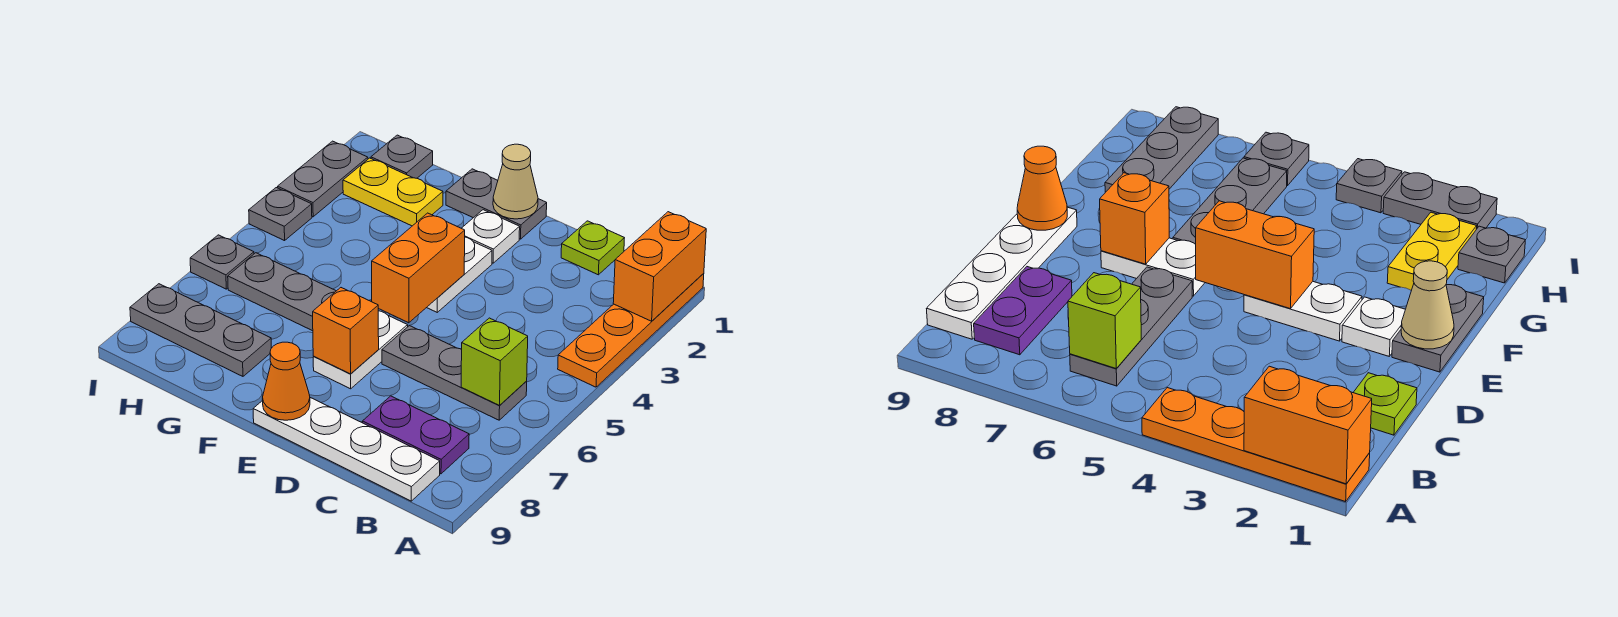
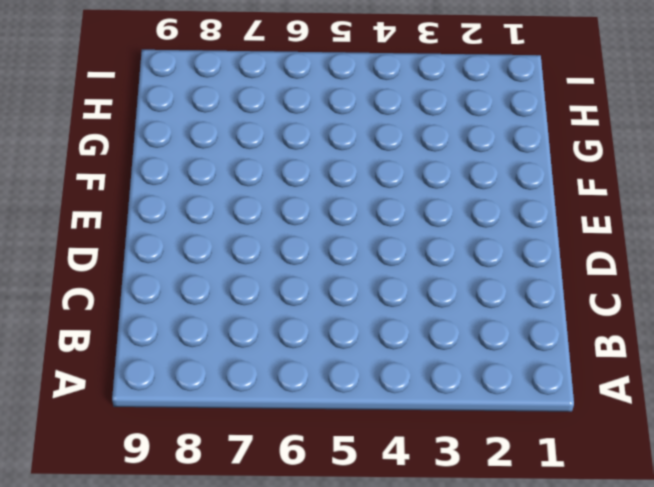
none -> orange 1x4 plate [558,273,704,387]
none -> grey 1x3 plate [382,326,527,420]
none -> purple 1x2 plate [363,396,469,474]

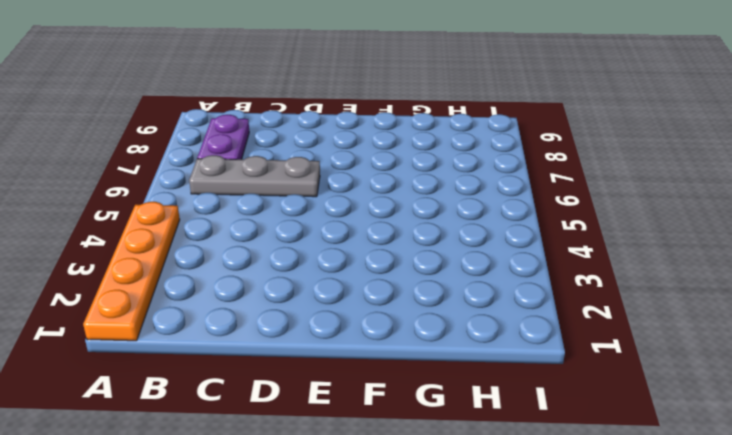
purple 1x2 plate [197,115,249,159] -> purple 1x2 plate turned to [363,396,469,474]
none -> white 1x4 plate [253,398,440,501]
none -> lime 1x1 plate [561,221,624,275]
none -> grey 1x2 plate [446,169,547,239]

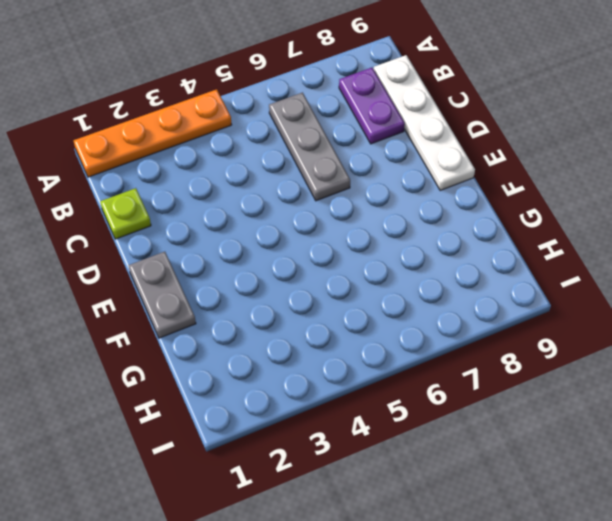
none -> white 1x1 plate [461,210,520,263]
none -> white 1x2 plate [427,237,492,312]
none -> white 1x2 plate [313,311,408,389]

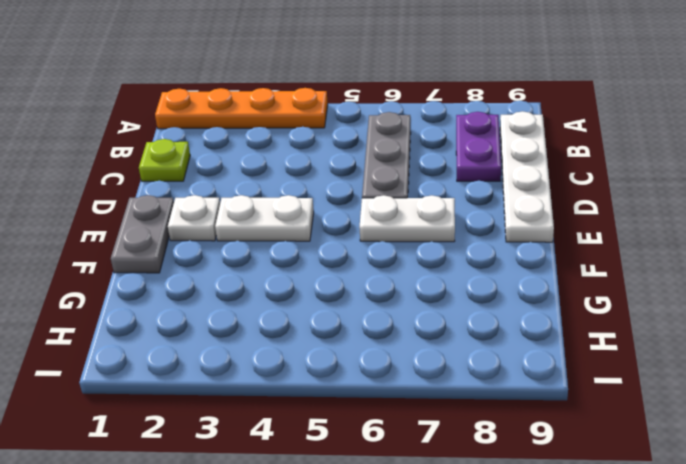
none -> grey 1x3 plate [228,253,336,331]
none -> yellow 1x2 plate [343,158,443,226]
none -> grey 1x3 plate [130,284,271,376]

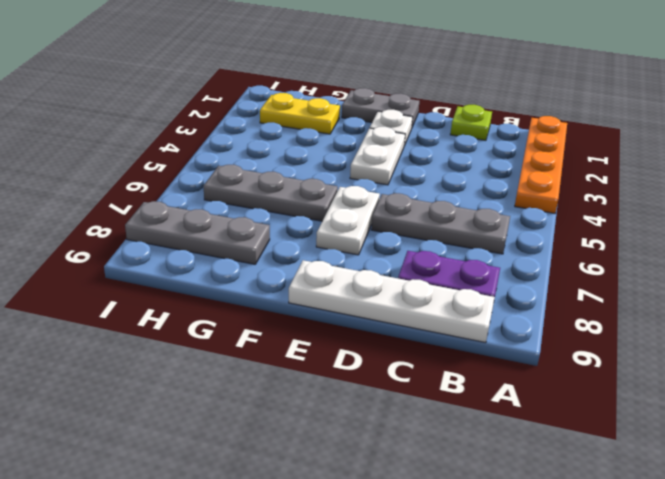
none -> grey 1x1 plate [371,135,433,178]
none -> grey 1x2 plate [278,141,368,217]
none -> grey 1x1 plate [249,188,312,241]

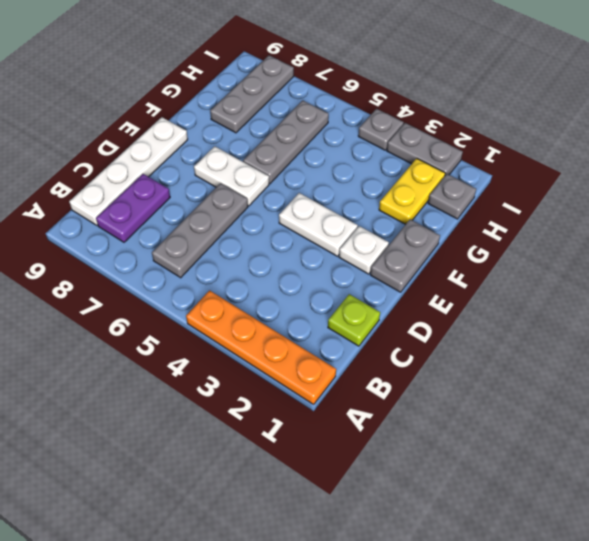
none -> grey 1x1 plate [190,235,254,289]
none -> orange 1x2 brick [613,212,706,321]
none -> lime 1x1 brick [461,318,528,405]

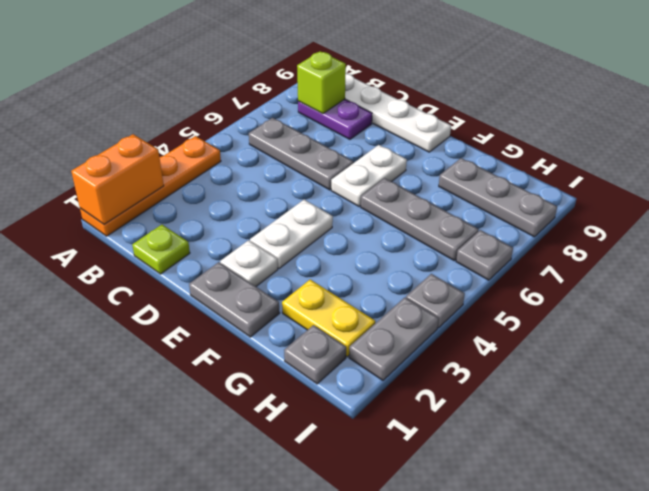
lime 1x1 brick [297,51,346,114] -> lime 1x1 brick moved to [461,318,528,405]
none -> tan 1x1 cone [493,144,538,219]
none -> orange 1x2 brick [372,213,465,323]
none -> orange 1x1 brick [313,288,379,374]

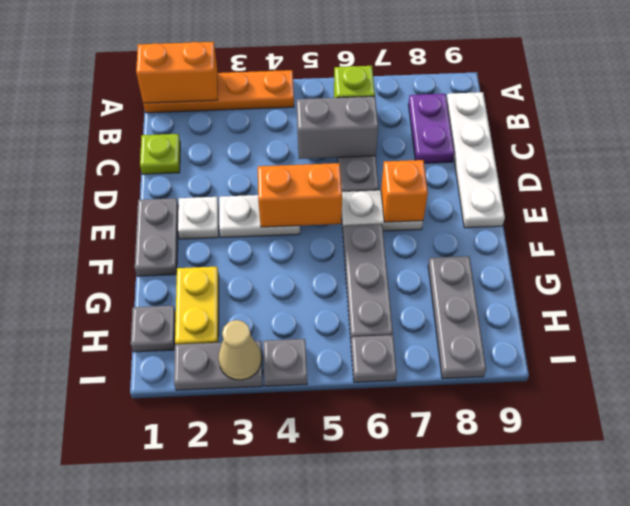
grey 1x2 brick [297,96,378,159] -> none
tan 1x1 cone [218,320,262,380] -> tan 1x1 cone moved to [493,144,538,219]
none -> orange 1x1 cone [263,342,310,420]

